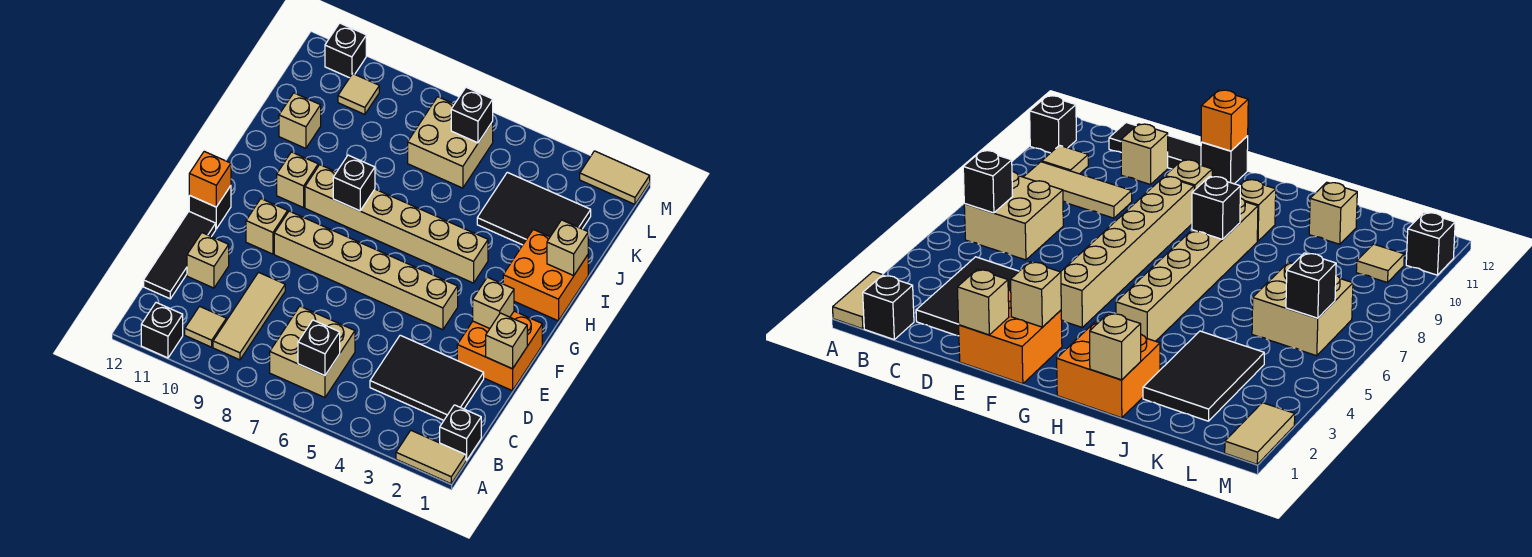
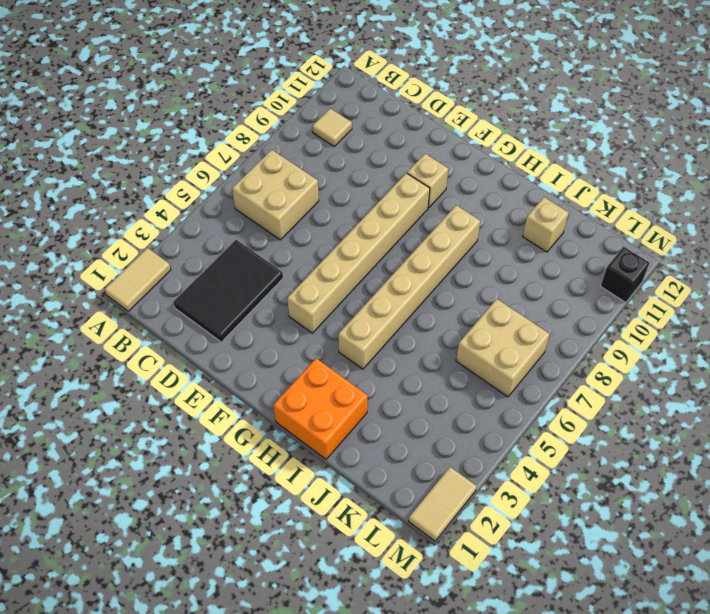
none -> black 1x1 brick [141,303,183,358]
none -> black 1x1 brick [440,405,481,460]
none -> tan 1x3 tile [213,272,285,360]

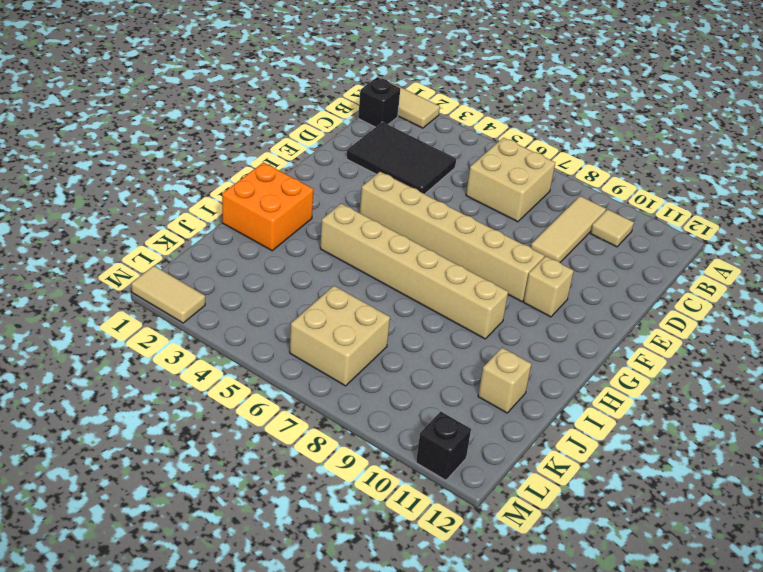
none -> black 1x1 brick [141,303,183,358]
none -> black 1x3 tile [144,212,216,299]
none -> tan 1x1 brick [187,233,229,288]

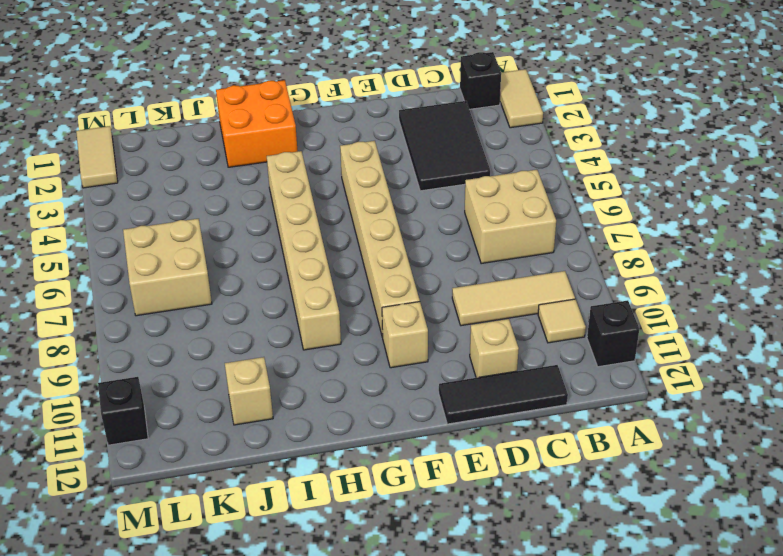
none -> orange 2x2 brick [457,311,542,391]
none -> black 1x1 brick [189,186,231,229]
none -> tan 1x1 brick [277,152,318,208]

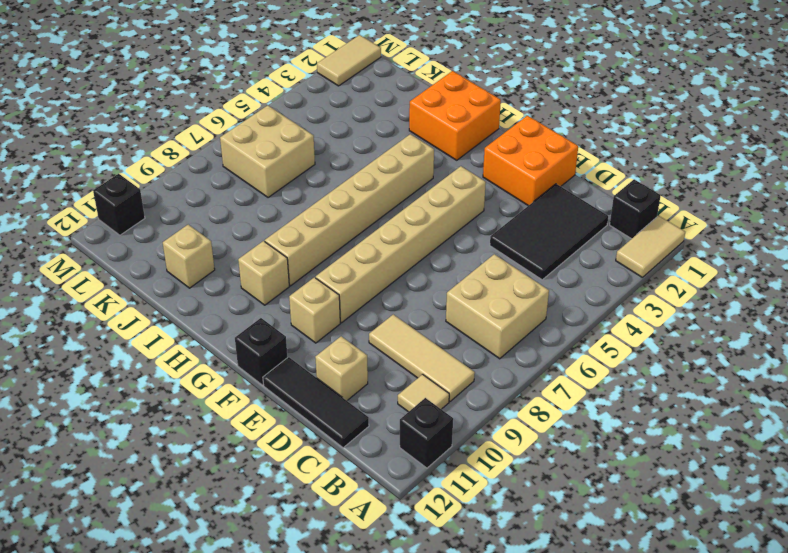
none -> black 2x3 tile [477,172,591,245]
none -> tan 1x1 tile [338,74,379,115]
none -> black 1x1 brick [298,320,340,376]

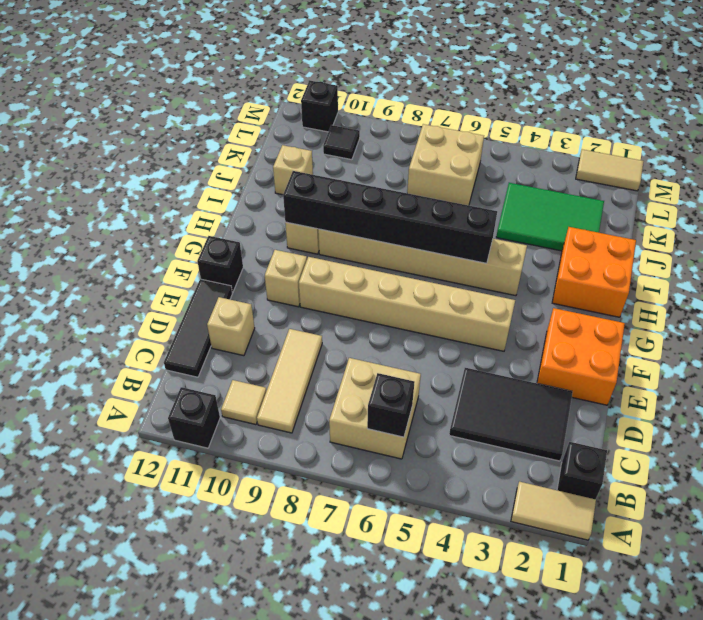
black 1x6 brick [283,171,497,263] -> black 1x1 brick [333,155,375,211]
green 2x3 tile [496,183,604,251] -> black 2x3 tile [477,172,591,245]
black 1x1 tile [323,125,360,160] -> tan 1x1 tile [338,74,379,115]
none -> tan 1x1 brick [486,313,527,369]
none -> tan 1x1 brick [473,277,514,329]
none -> orange 1x1 brick [189,151,231,207]

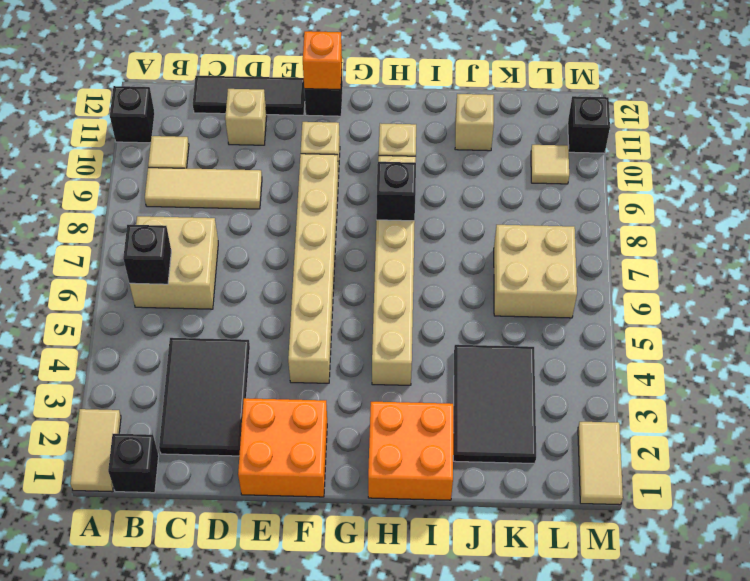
none -> tan 1x1 brick [486,313,527,369]
none -> tan 1x1 brick [473,277,514,329]
none -> tan 1x1 brick [547,220,588,275]

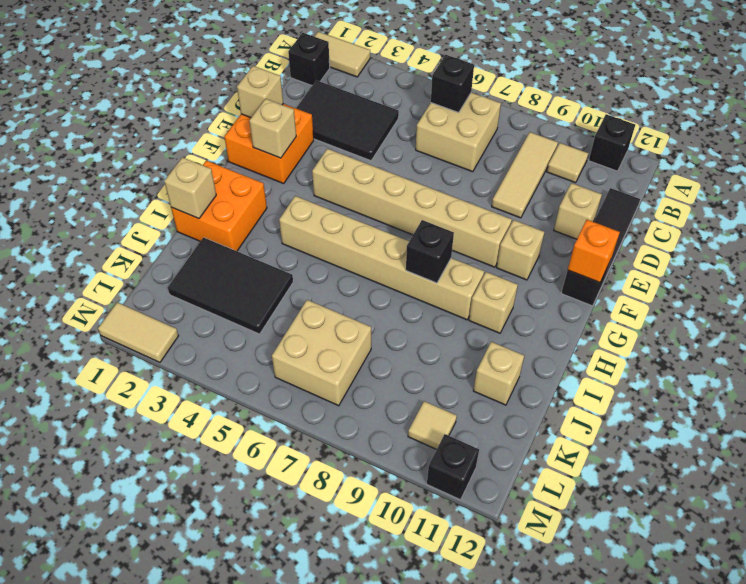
none -> black 1x1 brick [451,87,493,143]

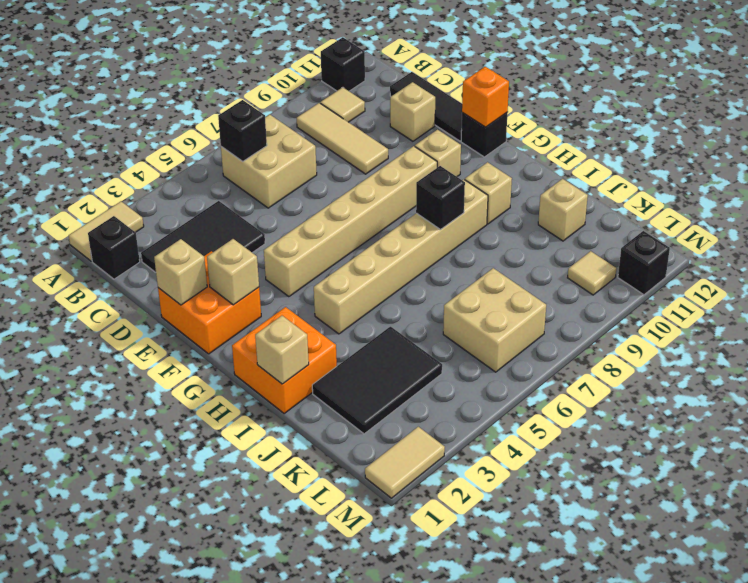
none -> black 1x1 brick [451,87,493,143]

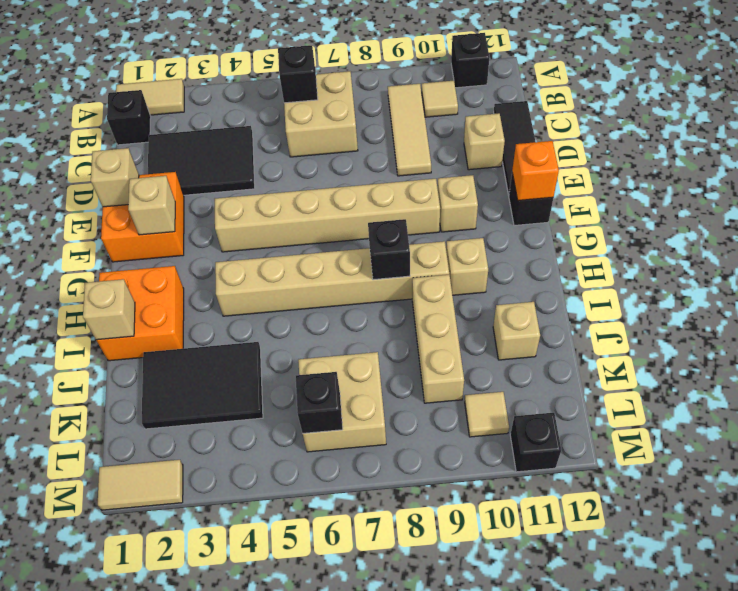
tan 1x3 brick [412,275,464,403] -> none

